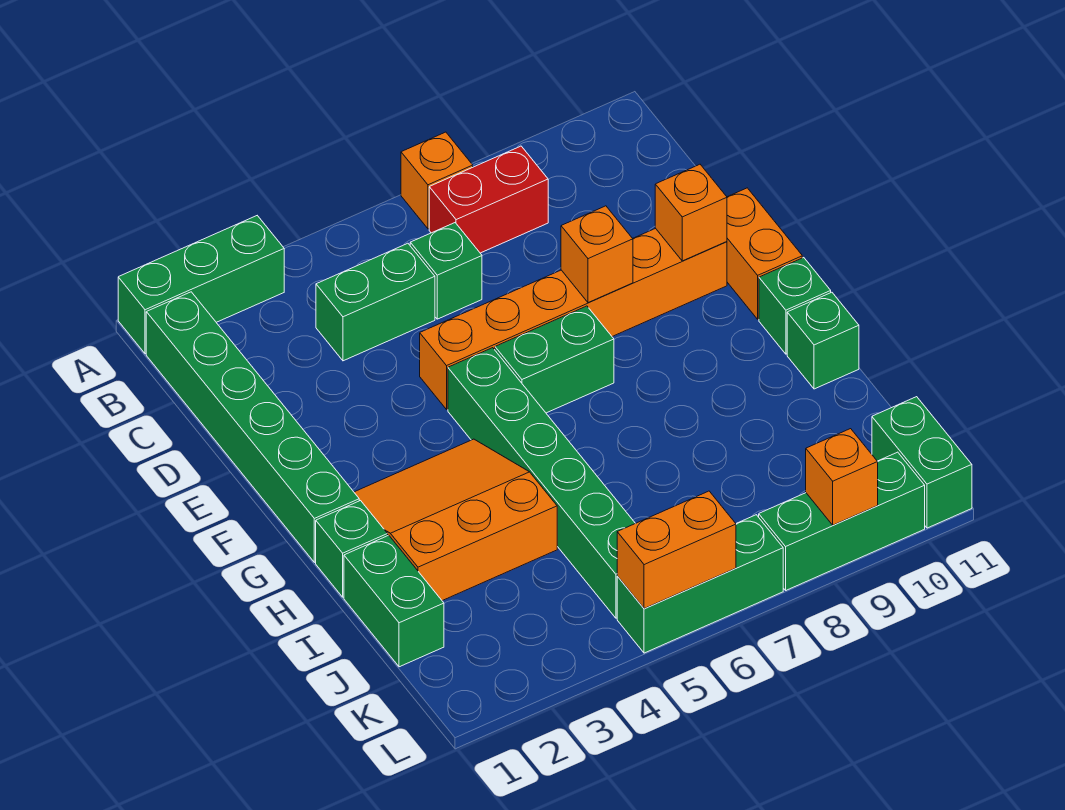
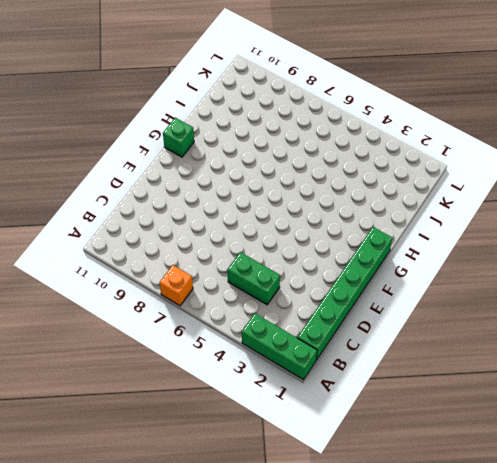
none -> red 1x2 brick [429,146,548,253]
none -> green 1x1 brick [410,223,482,319]
none -> orange 1x6 brick [420,228,727,409]

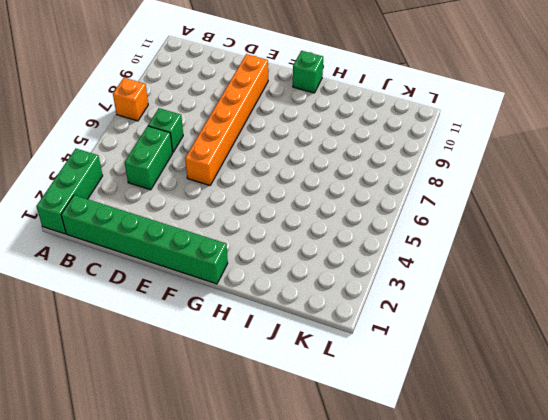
none -> red 1x2 brick [429,146,548,253]
none -> orange 1x2 brick [727,188,802,319]
none -> green 1x6 brick [448,348,635,618]

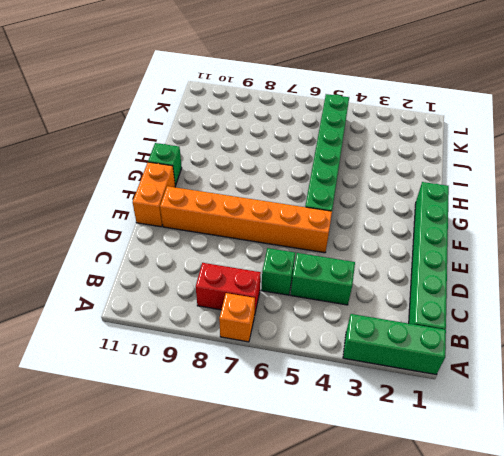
none -> green 1x2 brick [495,306,614,413]
none -> orange 3x3 slope [354,439,557,601]
none -> green 1x1 brick [316,501,388,597]

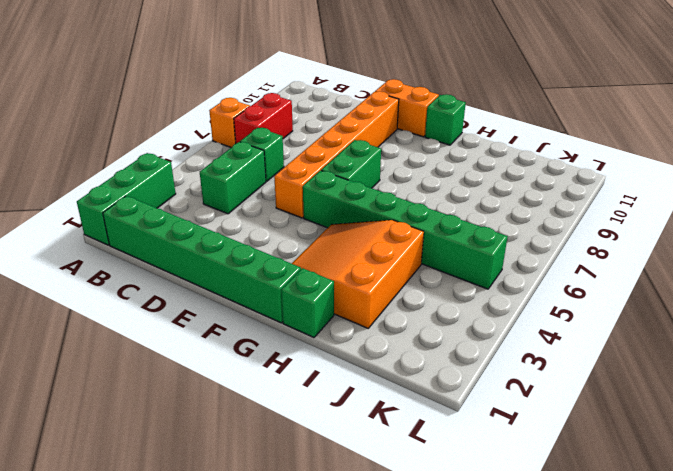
none -> green 1x1 brick [787,292,859,389]
none -> green 1x2 brick [344,535,444,667]
none -> green 1x2 brick [872,397,972,528]

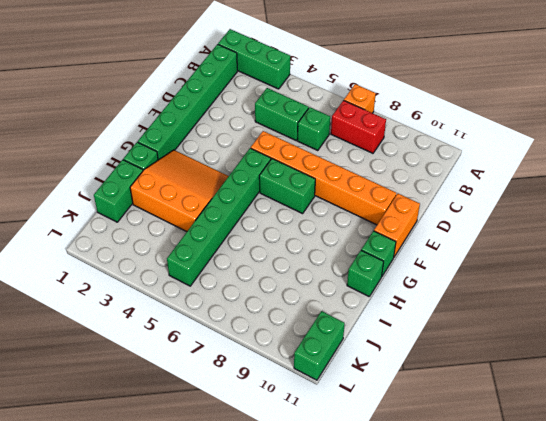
none -> green 1x3 brick [617,515,783,653]
none -> green 1x3 brick [759,452,925,590]
none -> orange 1x1 brick [561,206,633,303]

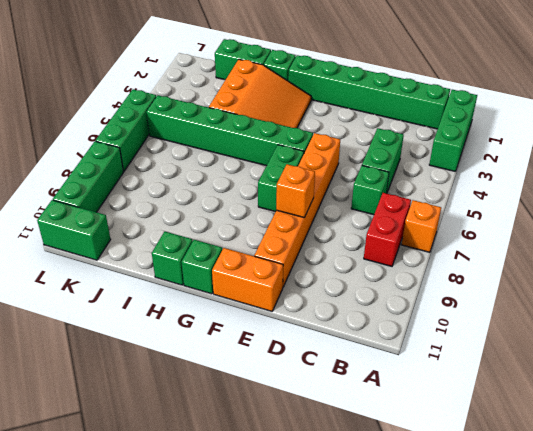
none -> orange 1x1 brick [655,164,727,261]
none -> orange 1x2 brick [617,491,736,609]
none -> orange 1x1 brick [806,429,878,525]

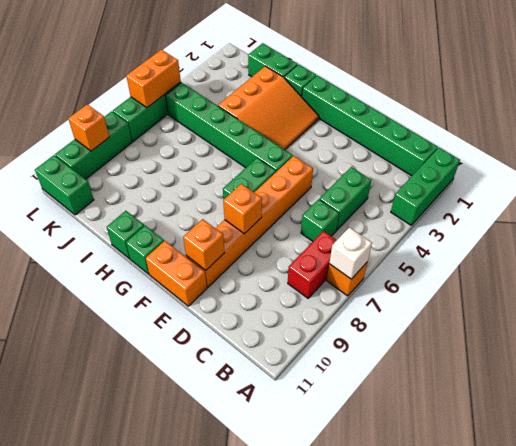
white 1x1 brick [329,227,372,279] -> none

